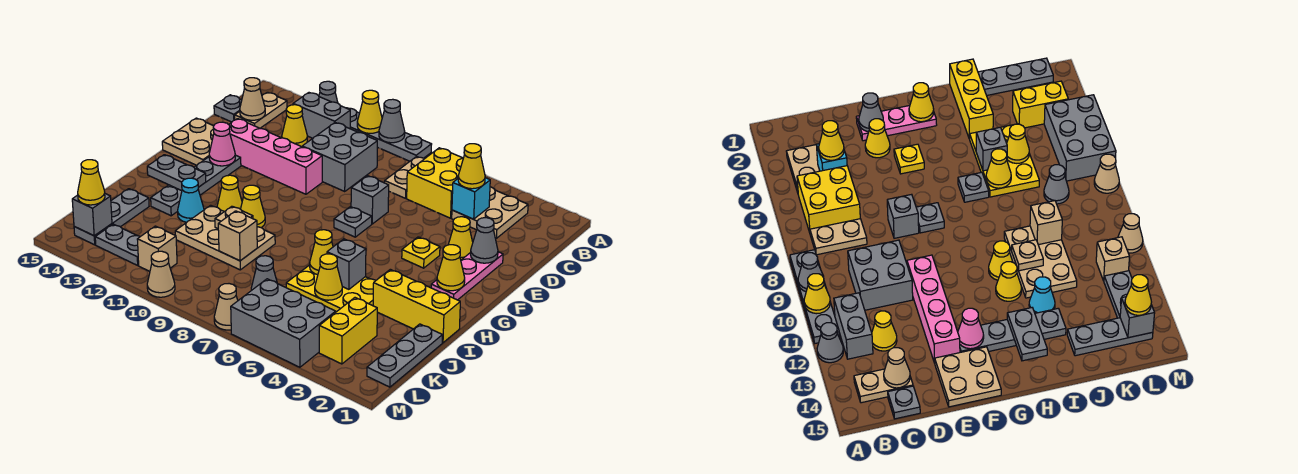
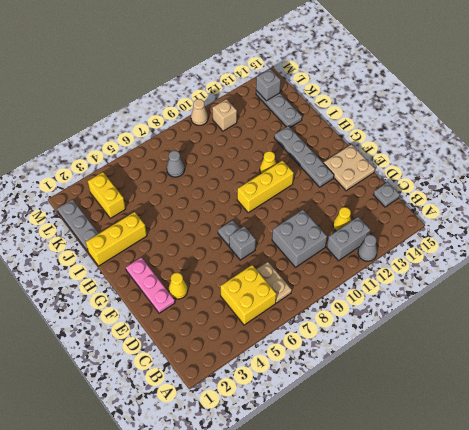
yellow 1x3 brick [237,161,294,213] -> none
none -> grey 1x4 plate [347,108,432,161]
none -> tan 2x2 plate [452,187,528,238]
none -> tan 1x2 plate [235,92,287,128]
none -> pink 1x4 brick [229,119,322,194]

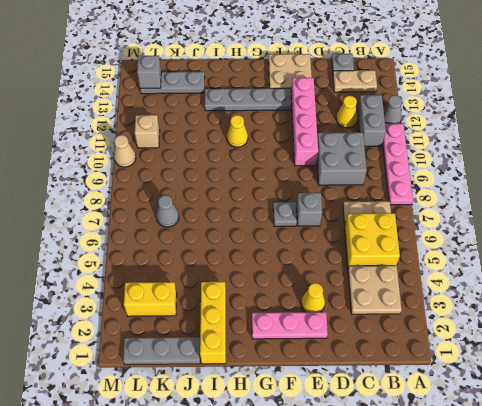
pink 1x4 plate [383,123,413,205] -> grey 1x4 plate [347,108,432,161]
none -> yellow 1x1 plate [402,237,440,268]
none -> grey 1x1 plate [958,172,989,202]
none -> yellow 1x1 cone [241,185,265,228]
none -> yellow 2x3 plate [286,265,376,312]

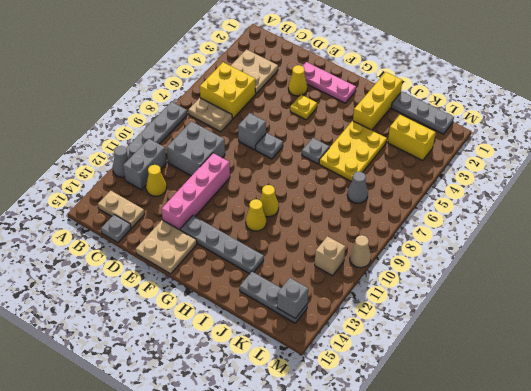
none -> tan 2x3 plate [175,205,275,270]
none -> cyan 1x1 cone [178,178,204,222]
none -> grey 2x3 brick [231,279,336,367]
none -> grey 1x2 plate [95,224,141,265]

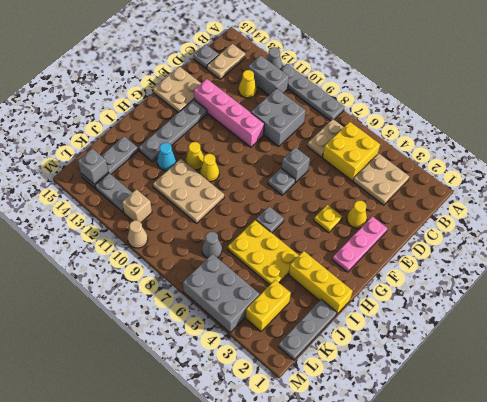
none -> tan 1x1 cone [214,284,238,330]
none -> grey 1x1 cone [379,99,405,143]
none -> yellow 1x1 cone [357,90,382,133]
none -> cyan 1x1 brick [452,178,490,219]

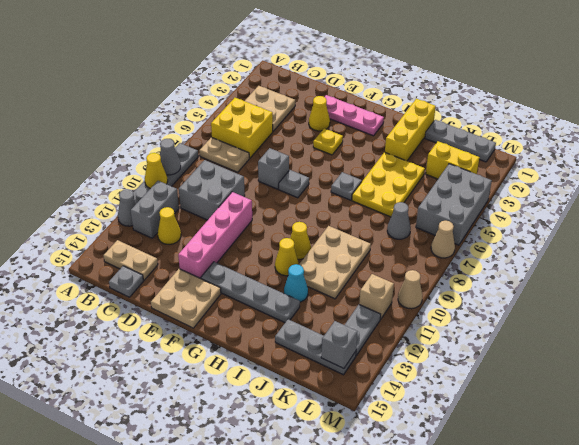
none -> cyan 1x1 brick [452,178,490,219]
none -> tan 1x1 cone [240,78,265,120]
none -> grey 1x1 cone [471,218,498,263]
none -> pink 1x1 cone [209,122,235,166]

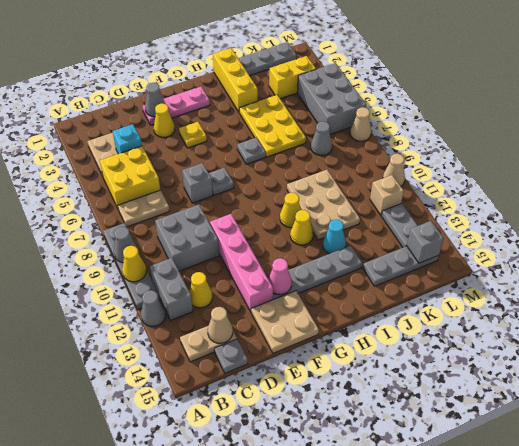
none -> yellow 1x1 cone [437,245,465,291]
none -> grey 1x2 plate [147,155,206,191]
none -> grey 1x1 brick [327,239,366,289]
none -> yellow 1x1 cone [310,230,333,275]

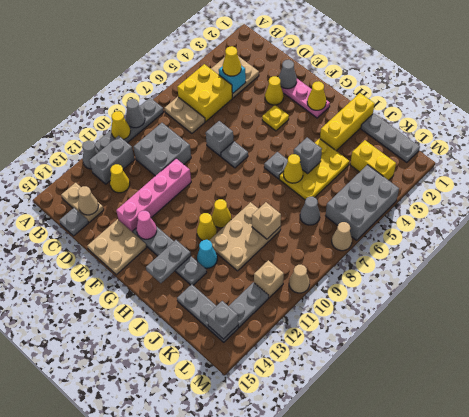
none -> tan 1x1 plate [215,206,253,229]
none -> yellow 1x1 cone [315,254,342,300]
none -> yellow 1x1 cone [78,160,105,205]

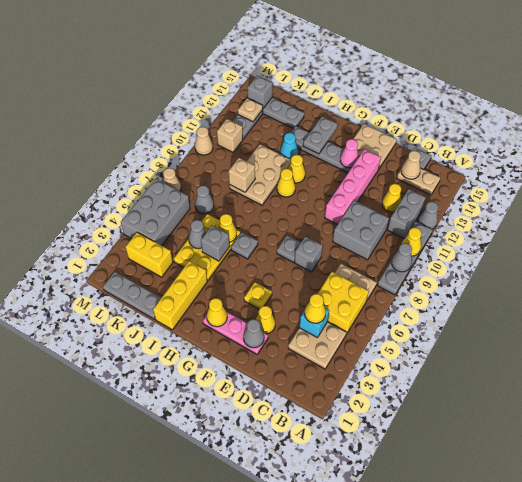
grey 1x1 cone [189,220,206,249] -> yellow 1x1 cone [315,254,342,300]
tan 1x1 plate [238,98,263,122] -> tan 1x1 plate moved to [215,206,253,229]
none -> yellow 1x1 cone [78,160,105,205]

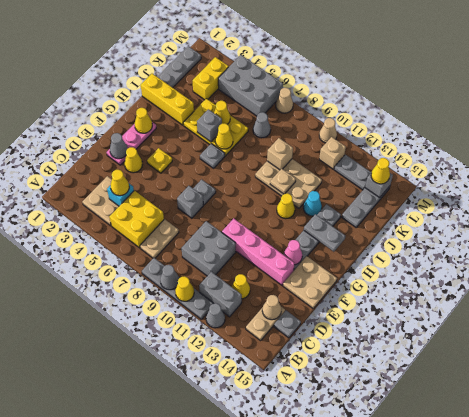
none -> yellow 1x1 cone [241,185,265,228]

